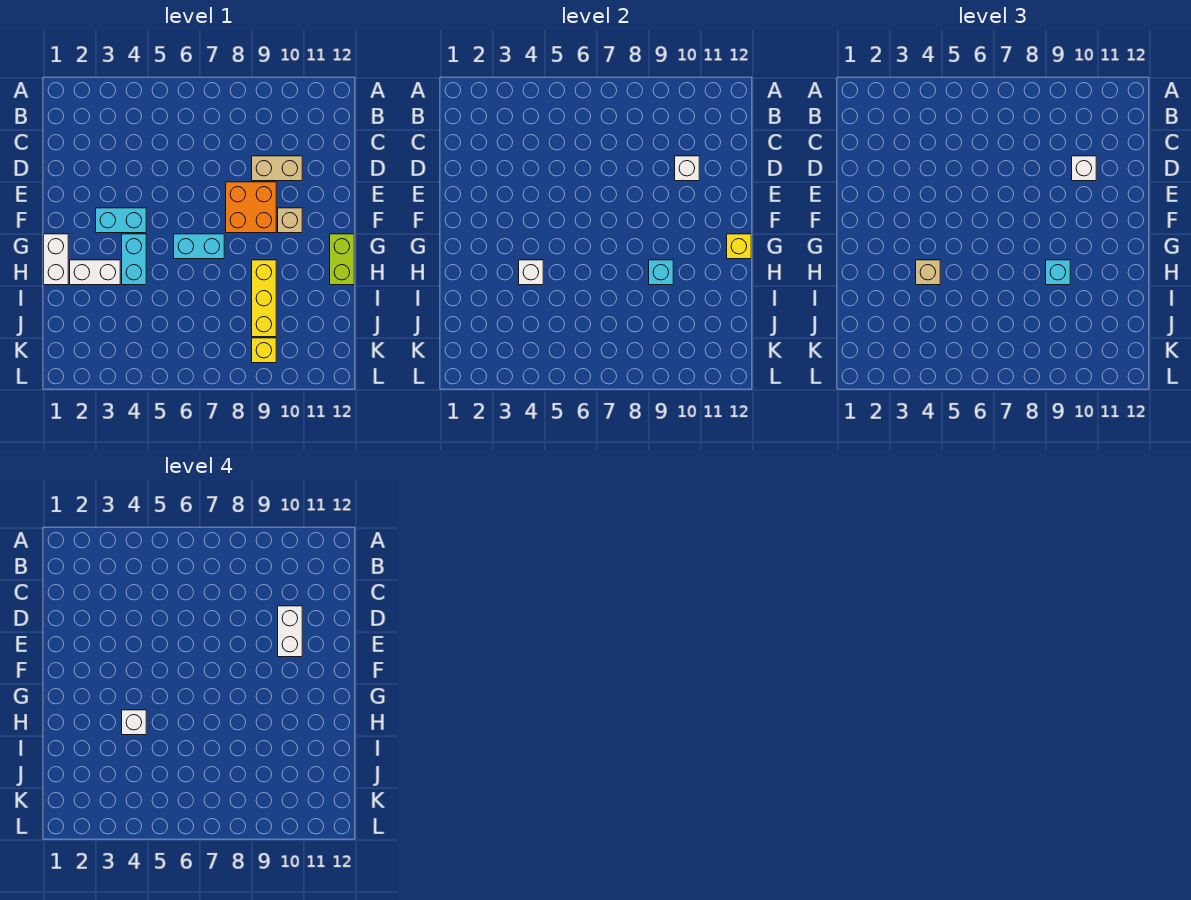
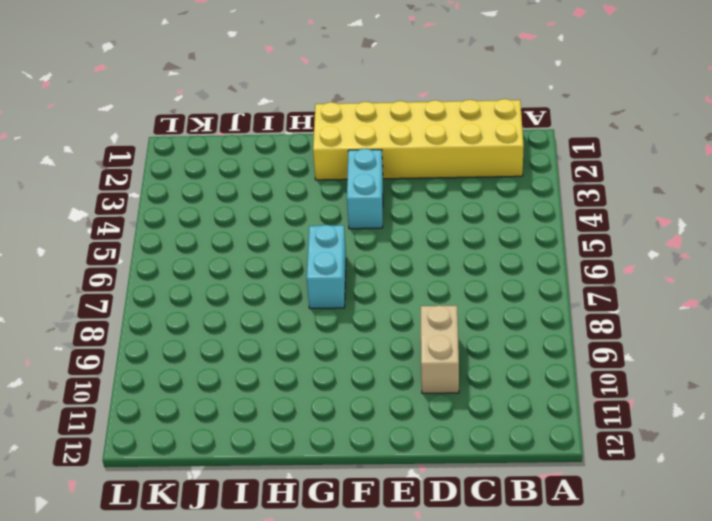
yellow 2x6 brick [313,99,524,180] -> white 1x2 brick [44,234,68,285]
none -> orange 2x2 brick [226,182,276,233]
none -> tan 1x1 brick [278,208,302,233]
none -> cyan 1x2 brick [122,234,146,285]

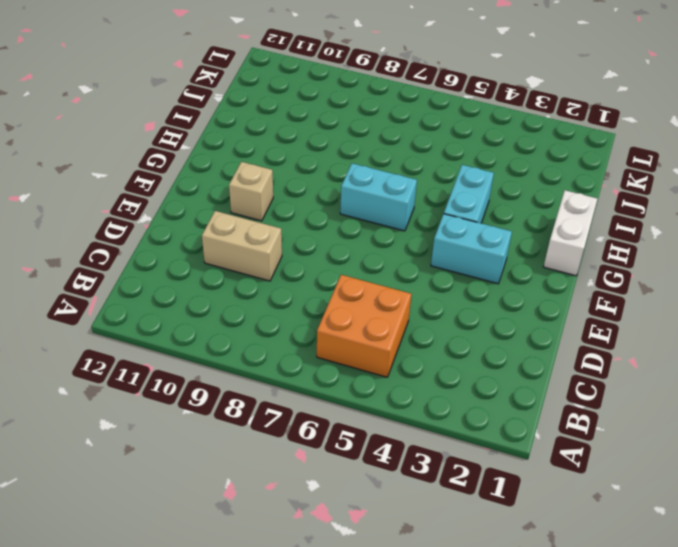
orange 2x2 brick [317,275,411,377] -> orange 2x2 brick moved to [226,182,276,233]
none -> lime 1x2 brick [330,234,354,285]
none -> white 1x2 brick [70,260,120,285]
none -> yellow 1x3 brick [252,260,276,337]

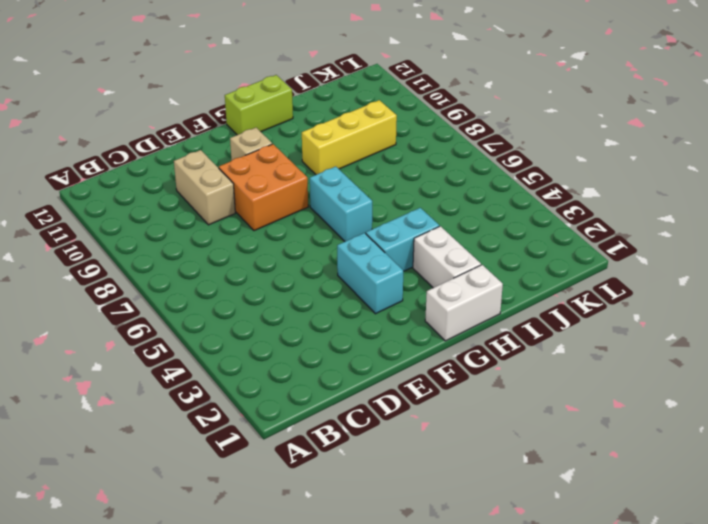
none -> yellow 1x1 brick [252,338,276,363]
none -> white 1x1 brick [675,156,699,181]
none -> yellow 1x1 brick [727,234,751,259]

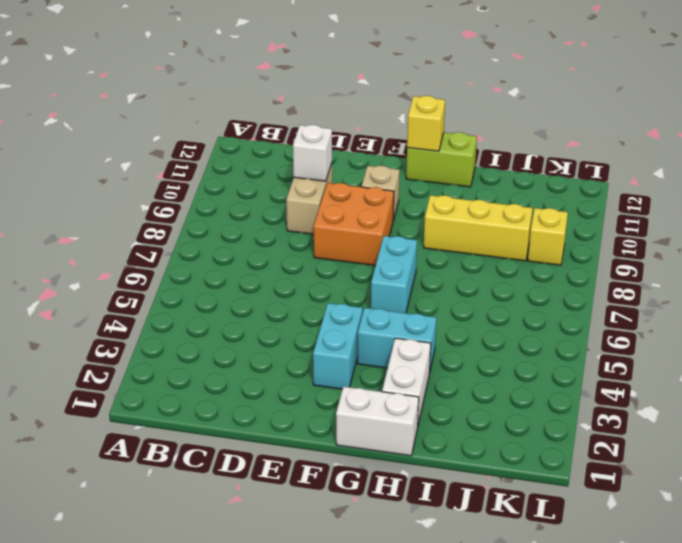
none -> white 1x1 brick [519,260,543,285]
none -> cyan 1x1 brick [649,260,673,285]
none -> white 1x1 brick [1072,156,1096,181]

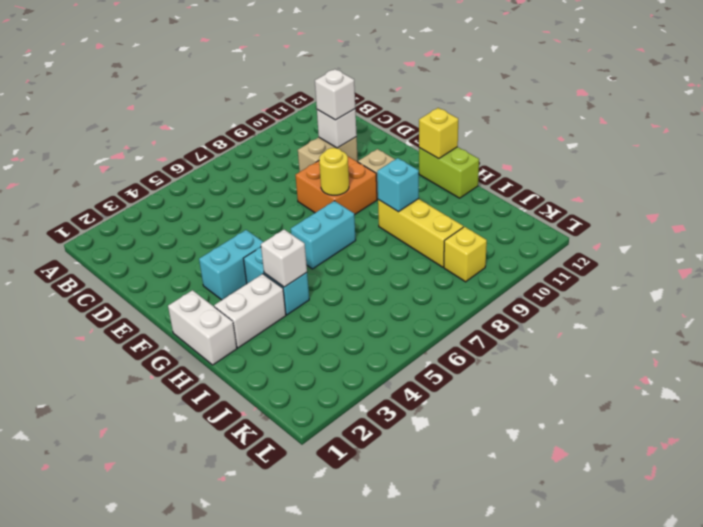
yellow 1x1 round brick [319,148,349,195] -> none
none -> tan 1x1 brick [916,260,940,285]
none -> cyan 1x1 brick [1046,260,1070,285]
none -> white 1x2 brick [278,606,302,657]

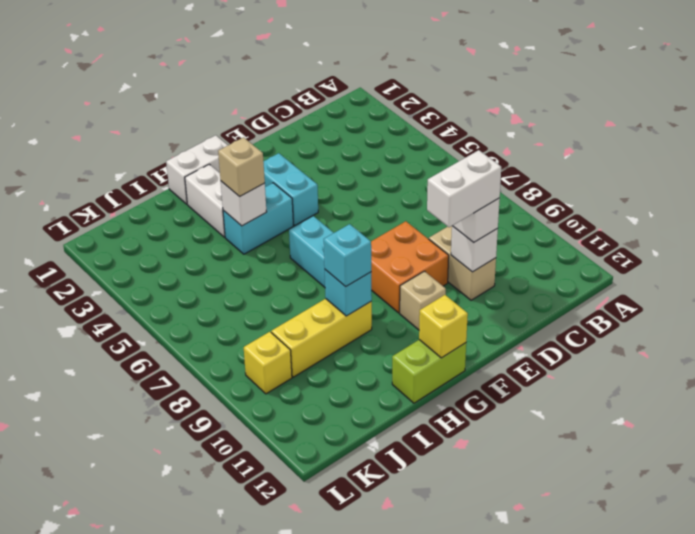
none -> white 1x1 brick [122,710,146,735]

